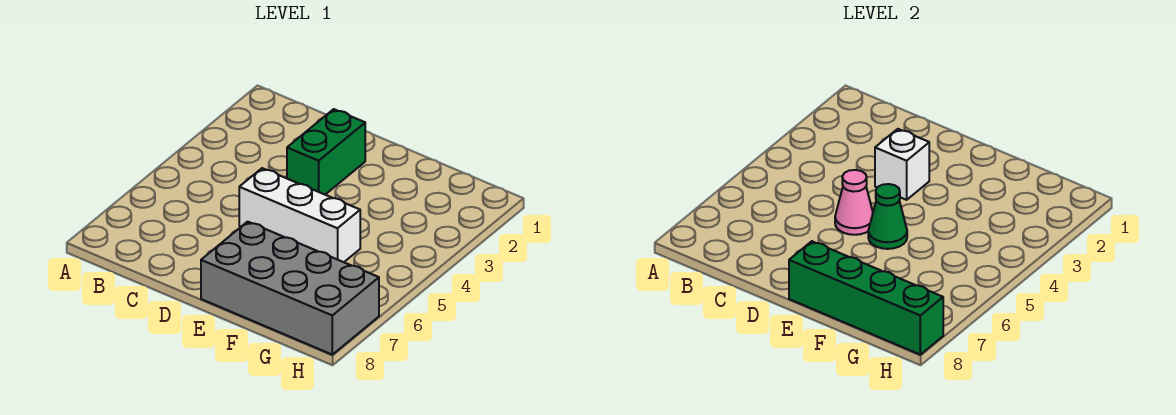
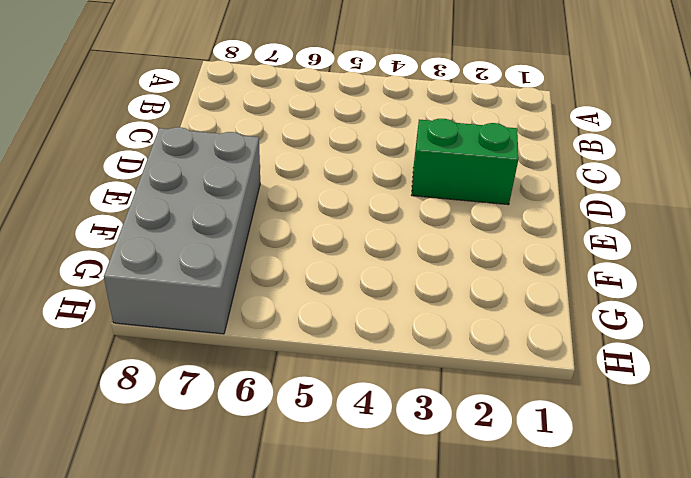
none -> white 1x3 brick [239,168,360,262]
none -> white 1x1 brick [875,129,929,200]

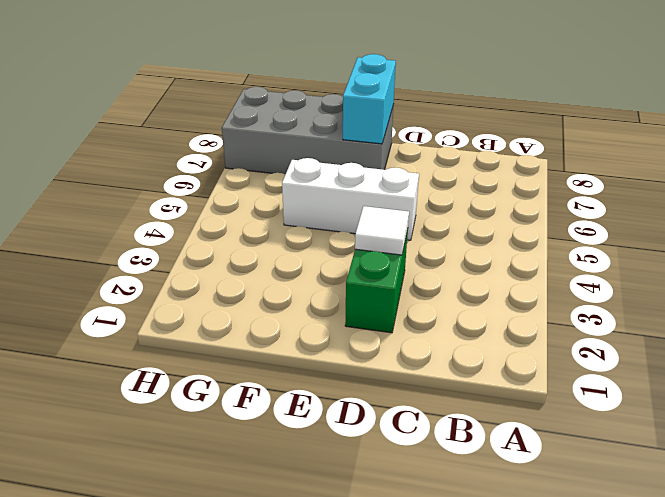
white 1x1 tile [355,206,409,255] -> white 1x1 brick [875,129,929,200]
cyan 1x2 brick [343,54,396,144] -> green 1x4 brick [789,241,943,355]
none -> pink 1x1 cone [835,170,873,235]
none -> green 1x1 cone [868,184,907,249]

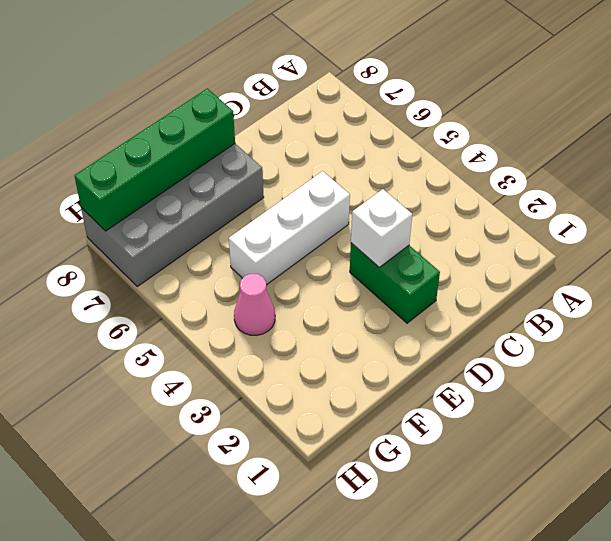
pink 1x1 cone [234,274,275,335] -> pink 1x1 cone moved to [835,170,873,235]
none -> green 1x1 cone [868,184,907,249]

